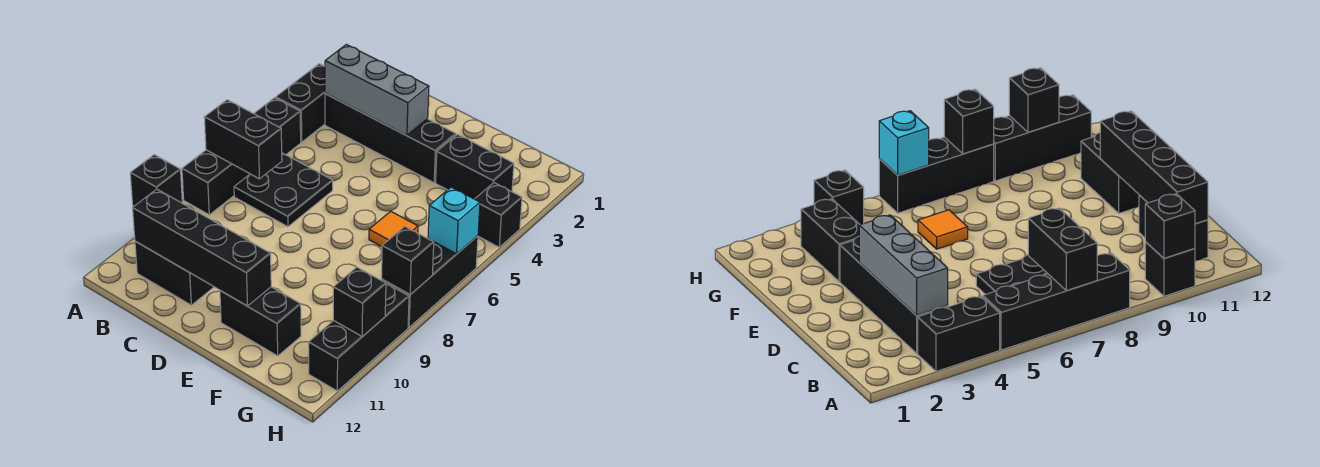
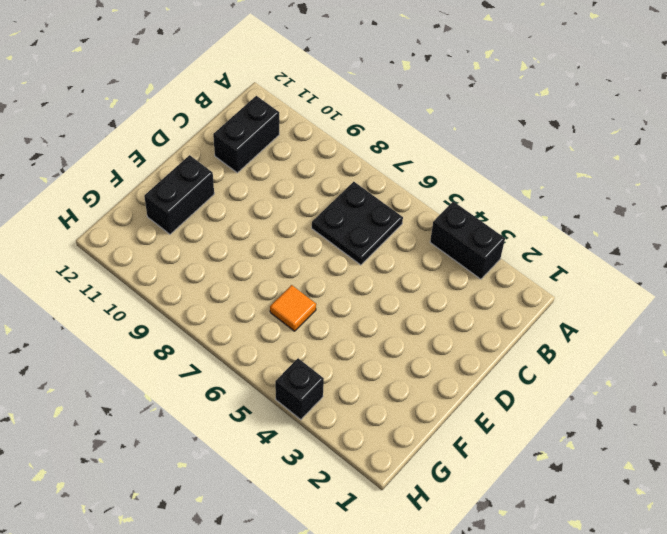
none -> black 1x4 brick [182,98,301,215]
none -> black 1x1 brick [1145,242,1195,296]
none -> black 1x4 brick [325,94,456,183]

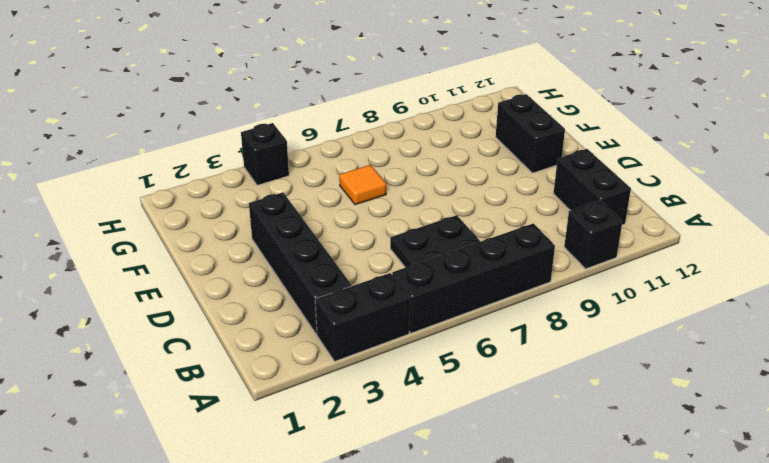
none -> black 1x2 brick [436,134,514,199]
none -> black 1x3 brick [381,236,478,327]
none -> black 1x3 brick [309,283,409,391]

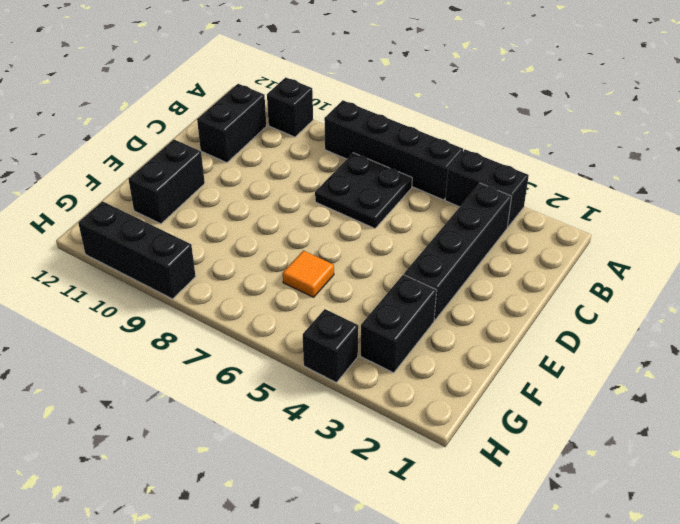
none -> black 1x3 brick [381,236,478,327]
none -> black 1x2 brick [204,100,282,179]
none -> black 1x1 brick [130,155,182,206]

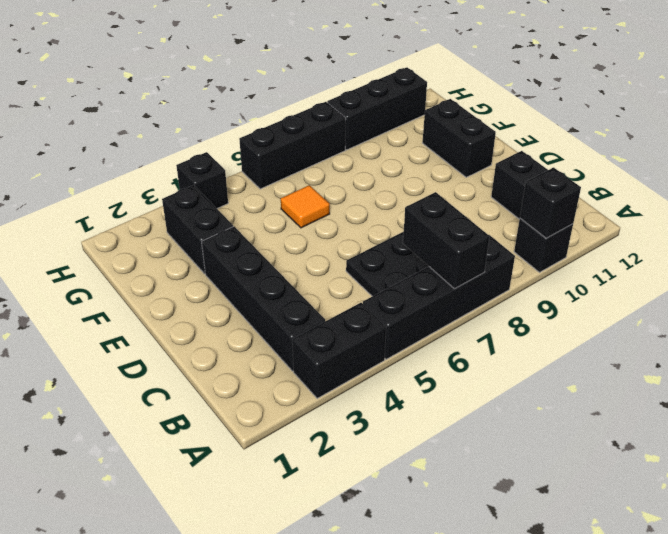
none -> grey 1x3 brick [325,44,429,136]
none -> black 1x4 brick [133,189,271,306]
none -> cyan 1x1 brick [428,187,480,254]

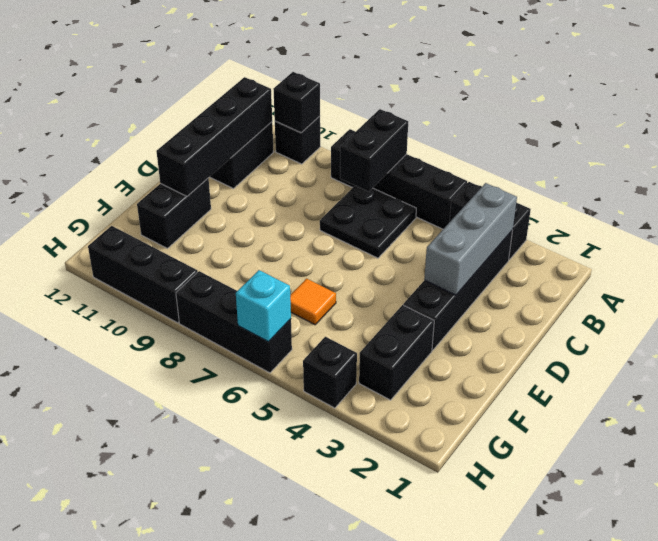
none -> black 1x1 brick [382,227,434,294]
none -> black 1x1 brick [333,267,386,337]

